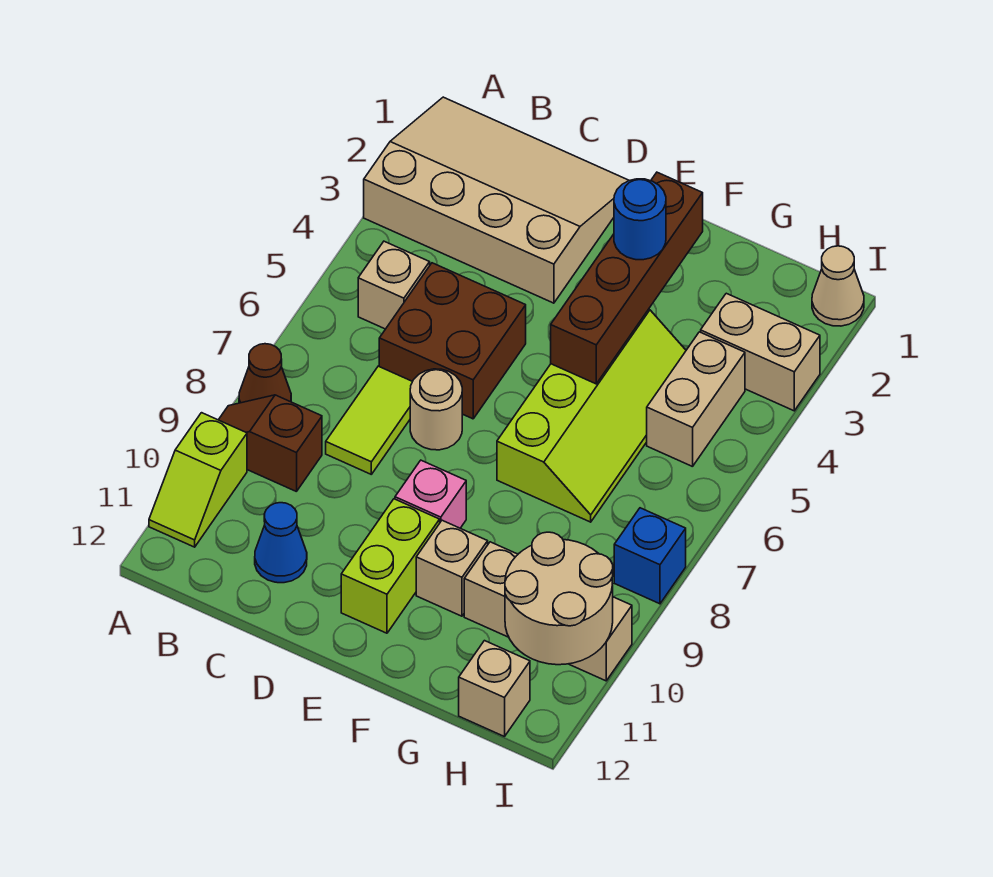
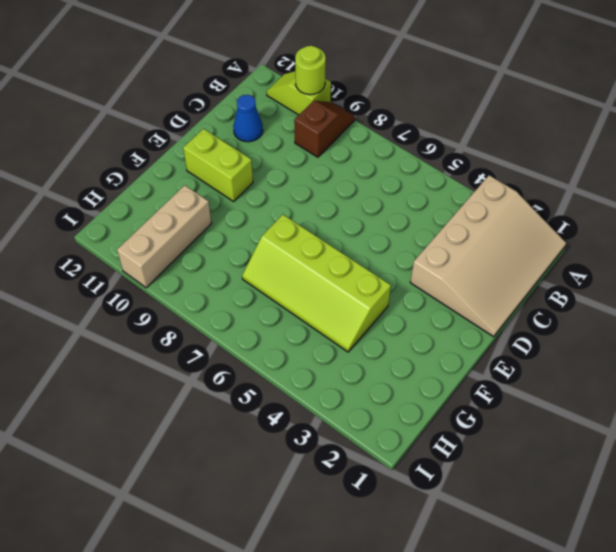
lime 1x1 round brick [295,46,326,95] -> none
none -> brown 1x1 cone [239,344,291,403]
none -> tan 1x1 brick [358,241,430,329]
none -> brown 2x2 brick [379,263,526,419]

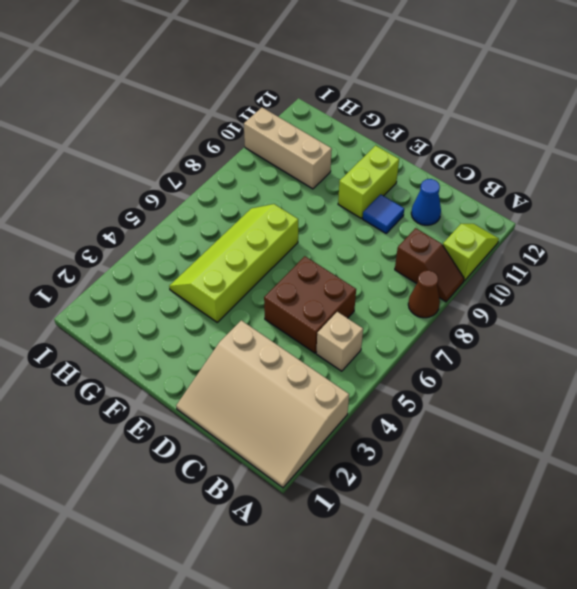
blue 1x1 tile [363,194,404,233] -> none
none -> lime 1x2 tile [326,366,412,474]
none -> tan 1x1 round brick [410,369,462,450]
none -> pink 1x1 brick [395,460,466,528]

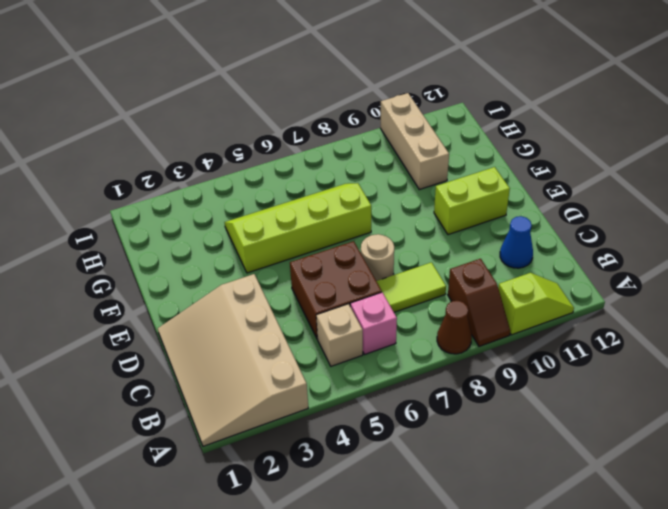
pink 1x1 brick [350,292,397,355] -> pink 1x1 brick moved to [395,460,466,528]
none -> tan 1x1 brick [416,520,488,616]
none -> tan 1x2 brick [701,293,820,411]
none -> tan 1x2 brick [647,332,745,467]

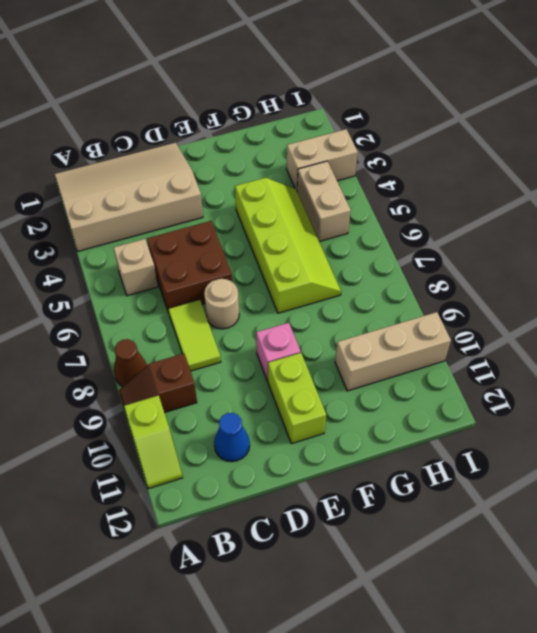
none -> tan 1x1 brick [416,520,488,616]
none -> tan 1x1 brick [459,641,530,737]
none -> tan 1x1 cone [812,246,864,326]

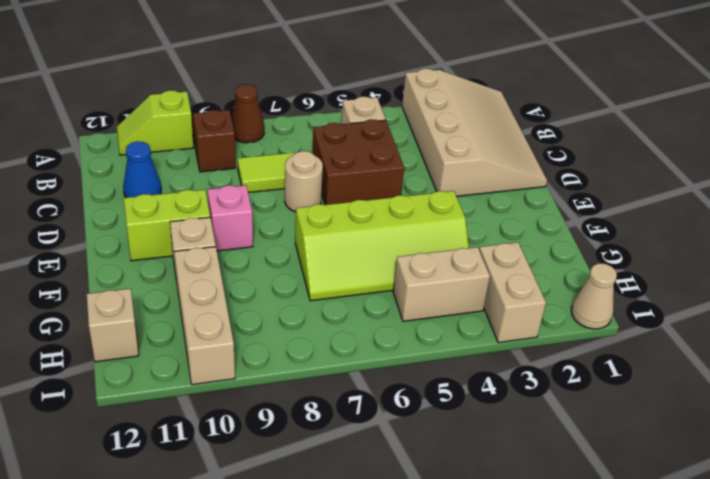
none -> blue 1x1 brick [614,508,686,604]
none -> brown 1x4 brick [551,172,703,384]
none -> tan 2x2 round brick [505,532,613,665]

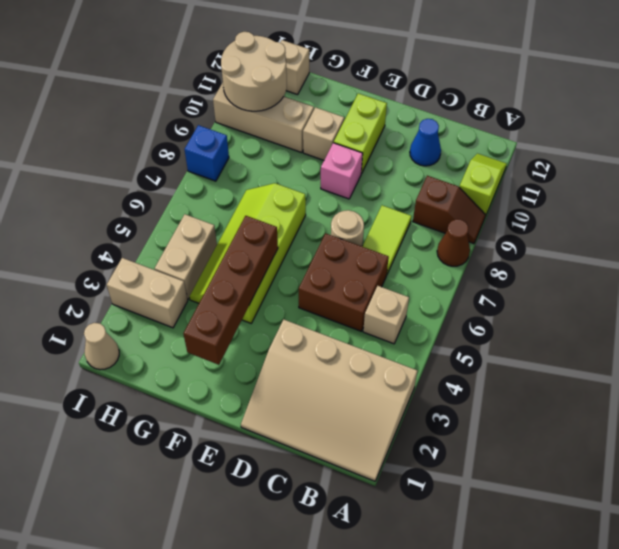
none -> blue 1x1 round brick [614,179,666,260]

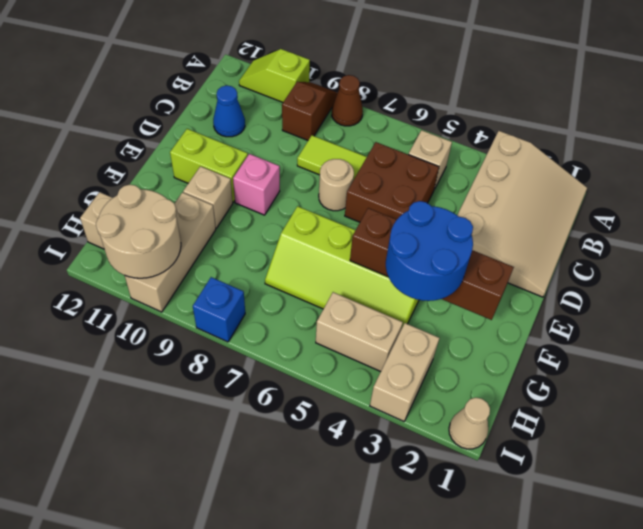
blue 2x2 round brick [386,201,473,301] -> blue 1x1 round brick [614,179,666,260]

